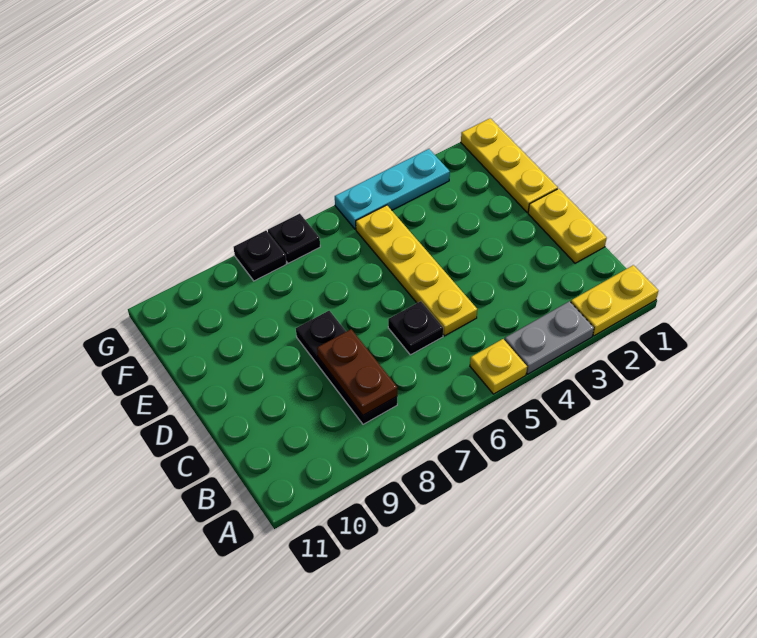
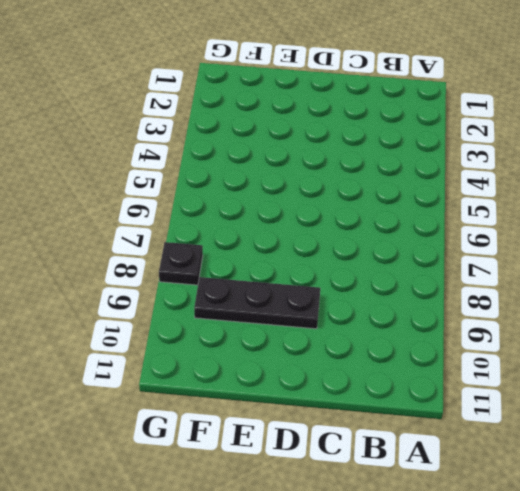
black 1x3 plate [194,277,321,329] -> black 1x3 plate moved to [296,311,397,424]
none -> yellow 1x2 plate [571,265,658,336]
none -> grey 1x2 plate [505,301,594,374]
none -> yellow 1x1 plate [470,339,527,394]

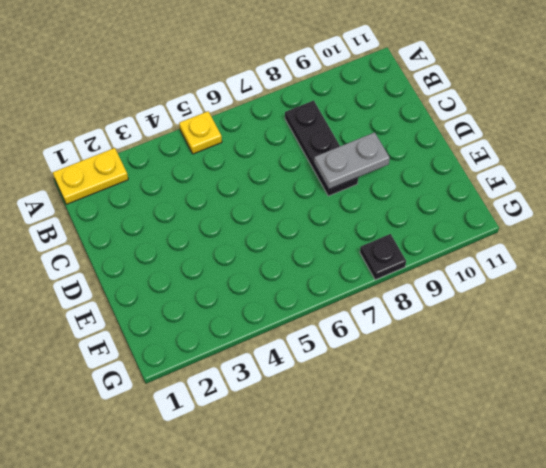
grey 1x2 plate [314,132,390,189] -> grey 1x2 plate moved to [505,301,594,374]
none -> yellow 1x2 plate [528,189,607,263]
none -> yellow 1x4 plate [356,205,477,336]
none -> black 1x1 plate [388,301,443,355]

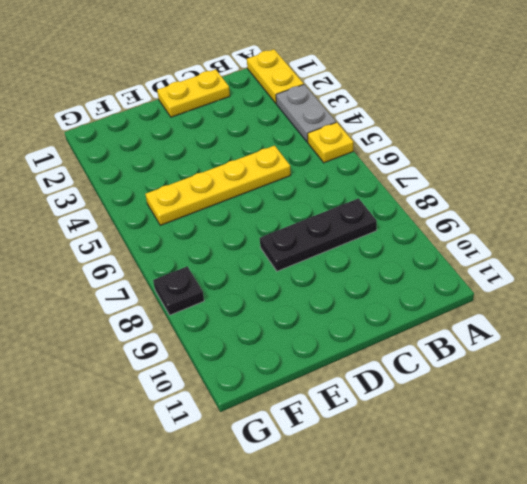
none -> black 1x1 plate [388,301,443,355]
none -> yellow 1x3 plate [461,118,558,212]
none -> cyan 1x3 plate [335,149,450,229]

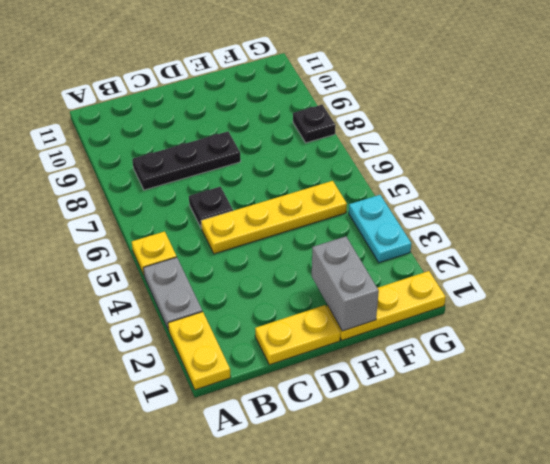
grey 1x2 brick [312,236,379,331] -> none
cyan 1x2 plate [349,195,411,263] -> cyan 1x3 plate [335,149,450,229]
none -> black 1x1 plate [268,214,320,263]
none -> brown 1x2 plate [317,329,397,415]

